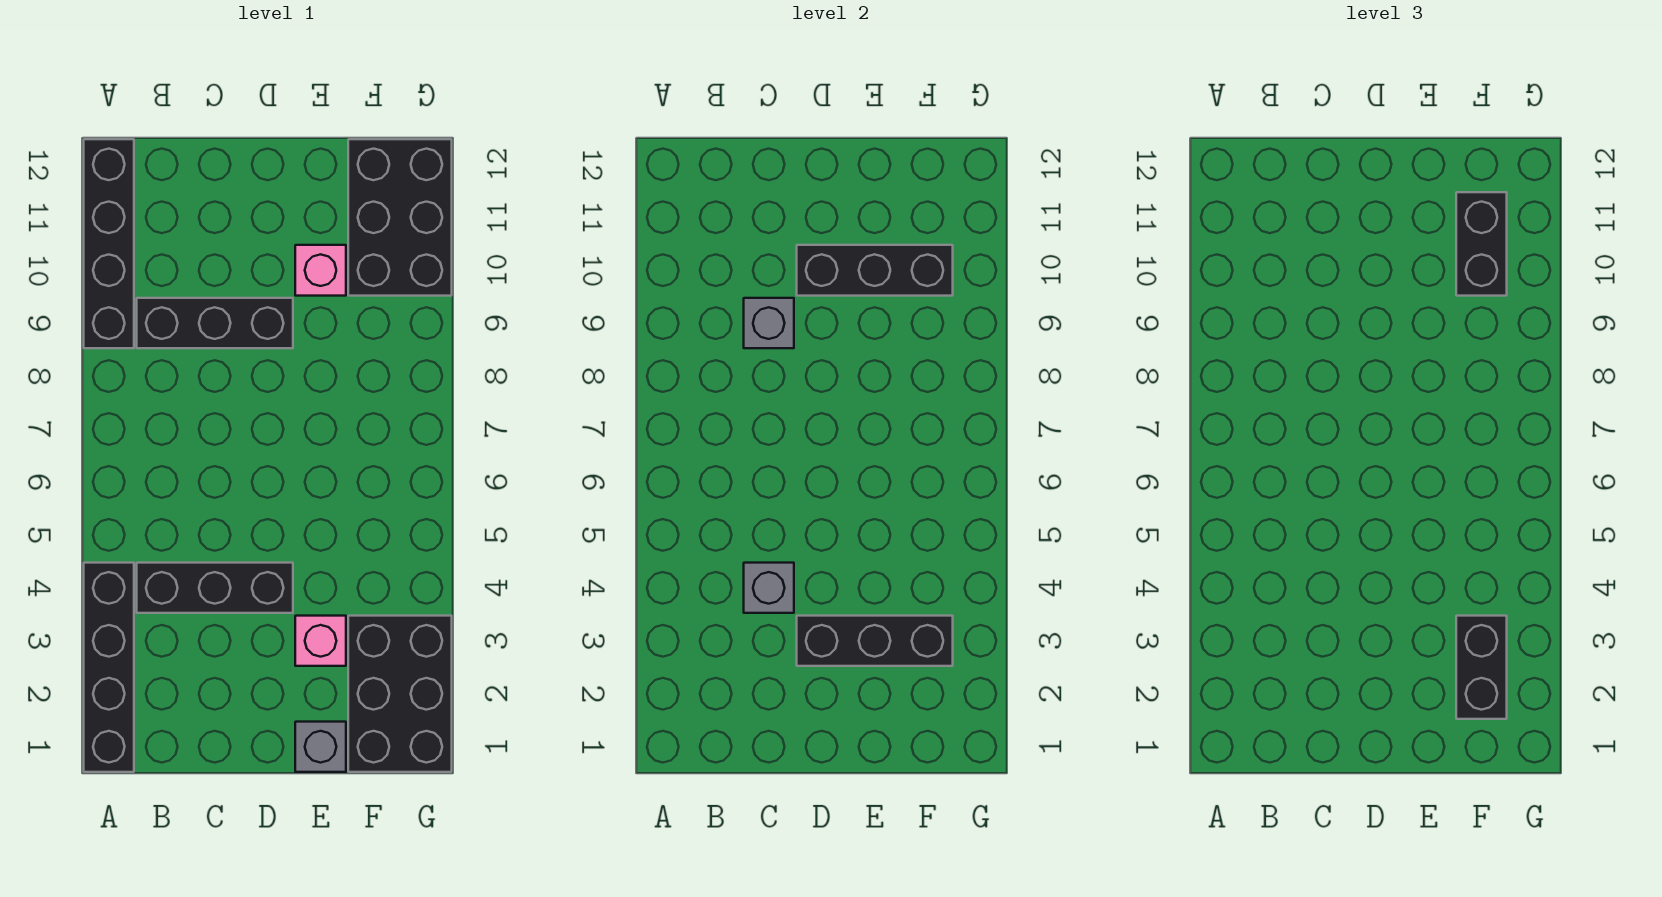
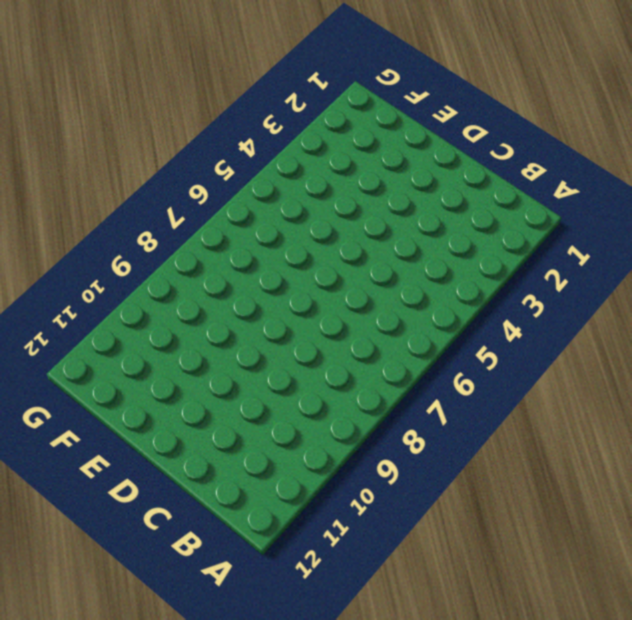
none -> black 1x4 brick [84,563,134,772]
none -> black 1x4 brick [84,139,134,348]
none -> black 1x3 brick [137,563,293,613]

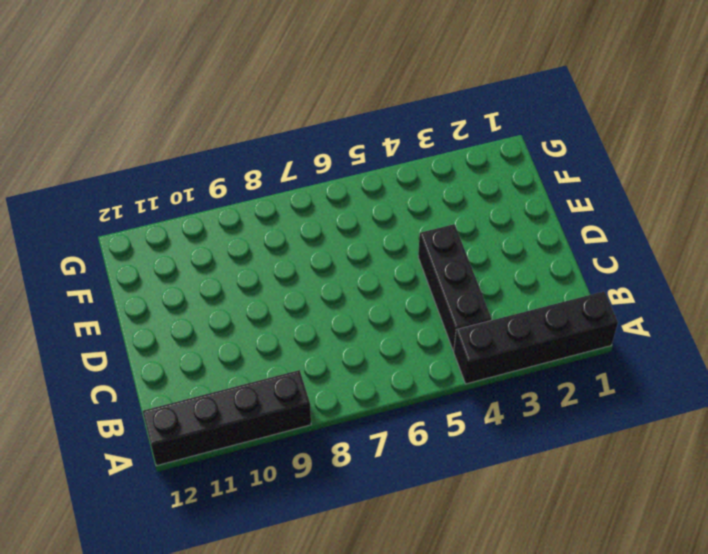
none -> black 1x3 brick [137,298,293,348]
none -> grey 1x1 brick [295,722,346,772]
none -> pink 1x1 brick [295,616,346,666]

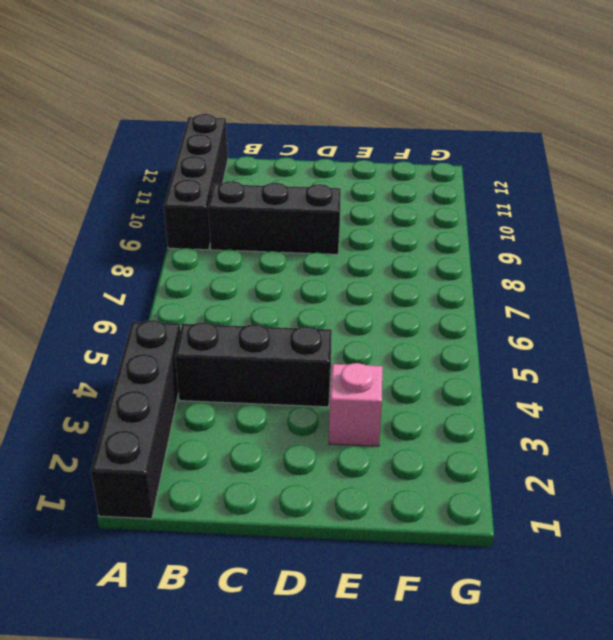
none -> grey 1x1 brick [295,722,346,772]
none -> pink 1x1 brick [295,245,346,296]
none -> black 2x3 brick [348,616,452,772]

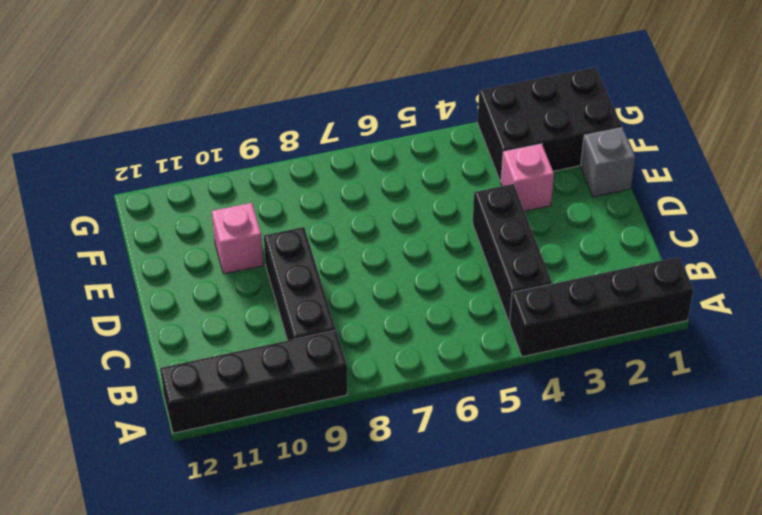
none -> black 2x3 brick [348,139,452,296]
none -> grey 1x1 brick [744,563,794,613]
none -> grey 1x1 brick [744,298,794,348]

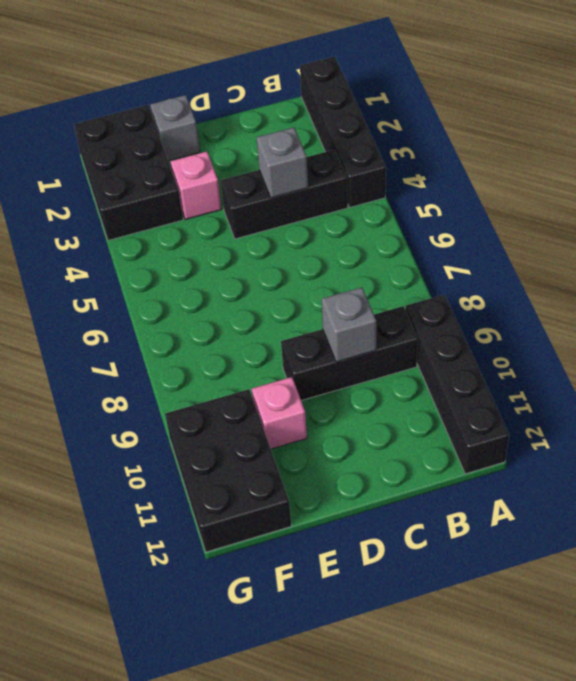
none -> black 1x3 brick [797,616,953,666]
none -> black 1x3 brick [797,245,953,296]
none -> black 1x2 brick [1456,616,1507,719]

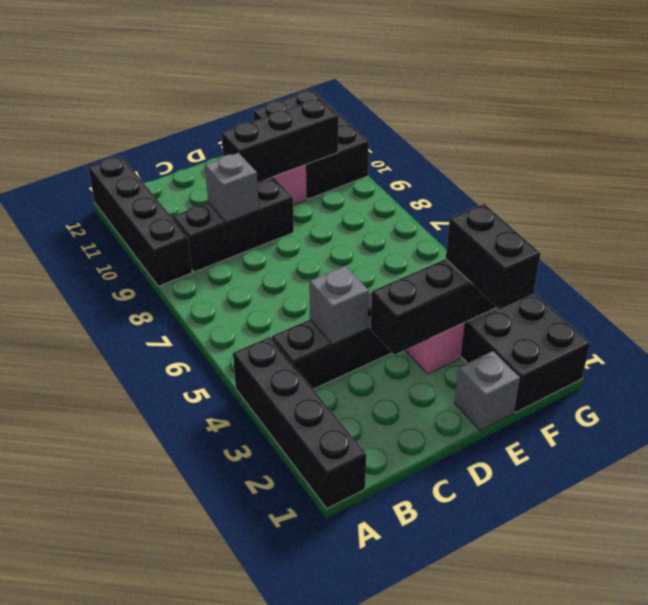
none -> black 1x2 brick [1456,192,1507,296]

